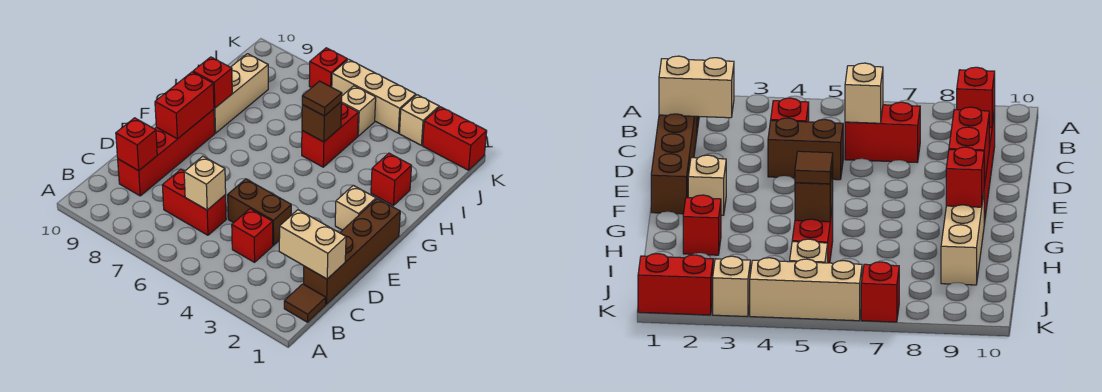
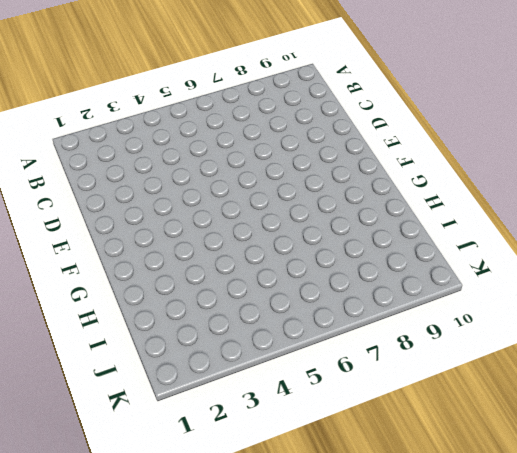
none -> brown 1x1 tile [284,284,326,322]
none -> brown 1x4 brick [304,199,400,304]
none -> red 1x1 brick [232,209,273,262]

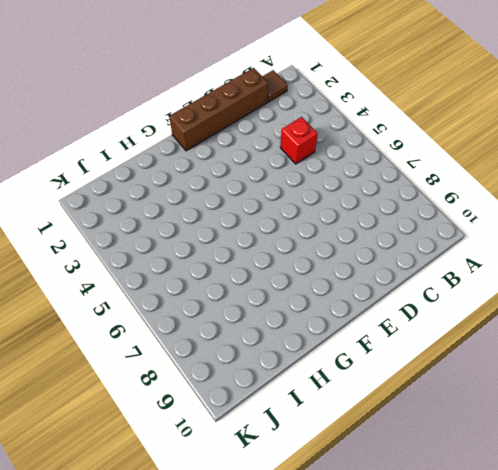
none -> red 1x2 brick [162,169,226,235]
none -> red 1x4 brick [118,109,215,196]
none -> brown 1x2 brick [228,179,291,245]

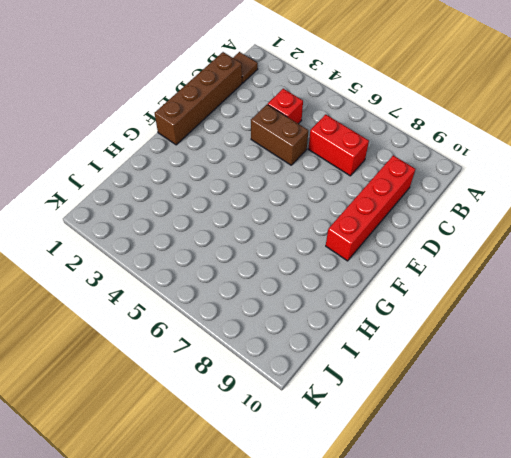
none -> tan 1x1 brick [335,185,376,230]
none -> tan 1x3 brick [214,54,268,133]
none -> red 1x1 brick [371,153,412,205]

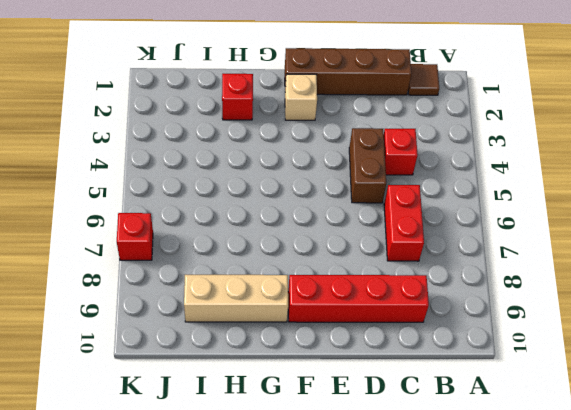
none -> red 1x2 brick [302,104,358,167]
none -> tan 1x1 brick [341,86,376,136]
none -> red 1x2 brick [423,107,487,170]

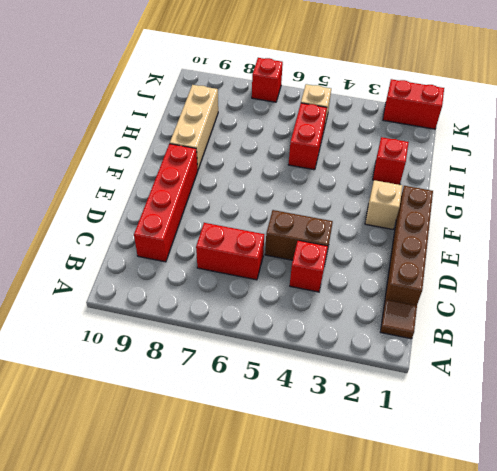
none -> tan 1x1 brick [399,95,439,145]
none -> tan 1x3 brick [332,59,416,133]
none -> tan 1x2 brick [279,210,346,279]

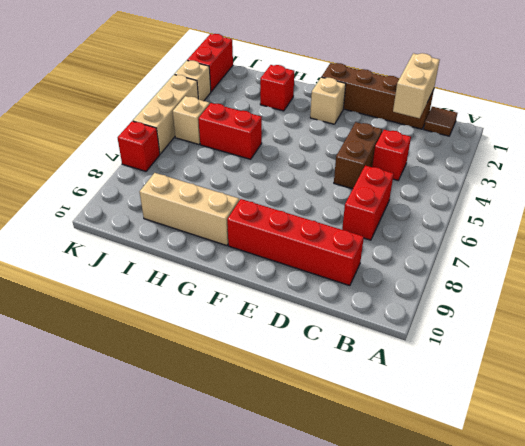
none -> tan 1x1 brick [184,156,226,210]
none -> red 1x1 brick [116,118,157,171]
none -> red 1x2 brick [155,72,214,139]

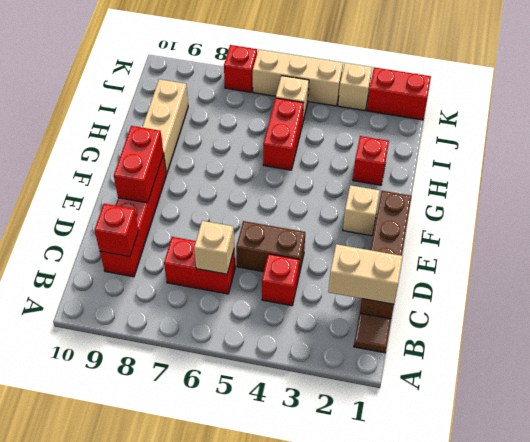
none -> red 1x1 brick [193,57,232,108]
none -> brown 1x1 brick [302,102,342,142]
none -> brown 1x1 tile [302,81,342,116]

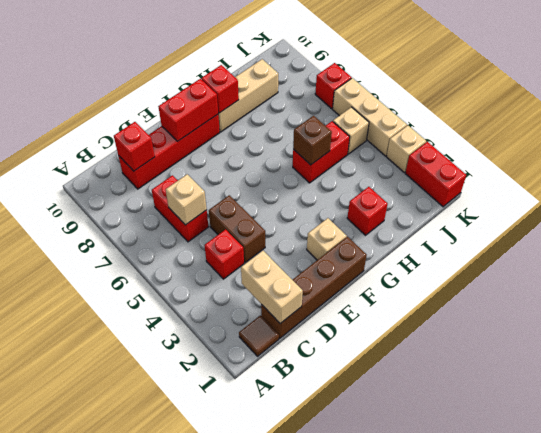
none -> brown 1x1 tile [302,81,342,116]

